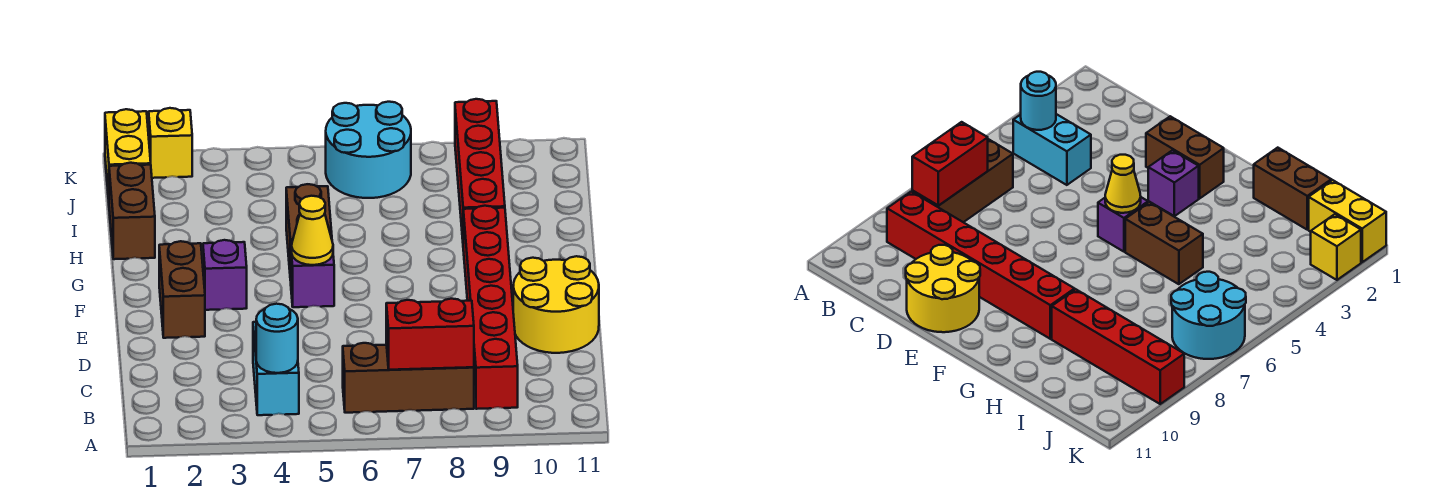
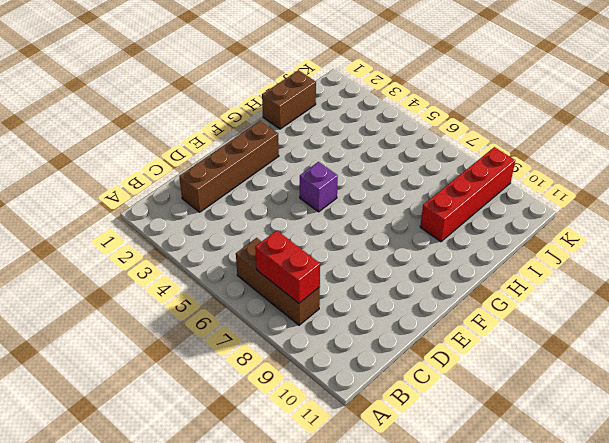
brown 1x4 brick [179,121,279,212] -> brown 1x2 brick [159,241,205,338]
none -> cyan 1x2 brick [253,322,299,415]
none -> red 1x6 brick [463,206,518,409]
none -> yellow 2x2 round brick [513,256,599,353]

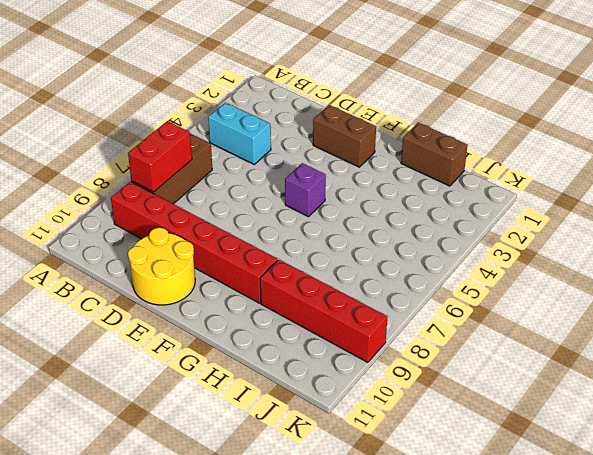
none -> purple 1x1 brick [203,240,247,310]
none -> brown 1x2 brick [286,184,332,280]
none -> yellow 1x2 brick [105,109,151,199]

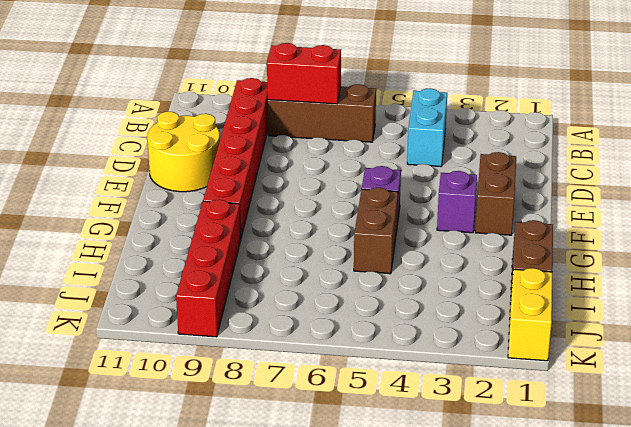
none -> cyan 2x2 round brick [326,102,411,198]
none -> yellow 1x1 brick [149,108,192,178]
none -> cyan 1x1 round brick [256,304,298,373]

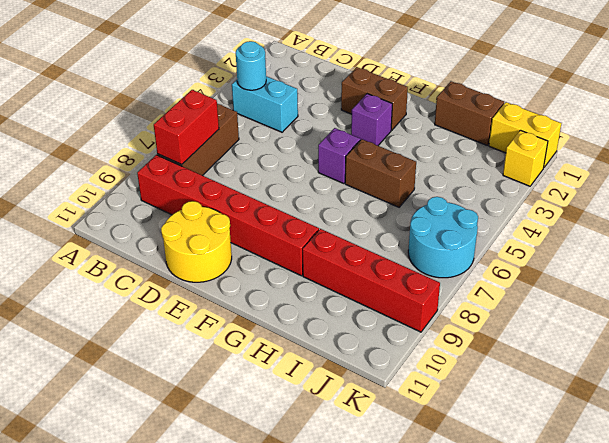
none -> yellow 1x1 cone [292,196,333,265]

